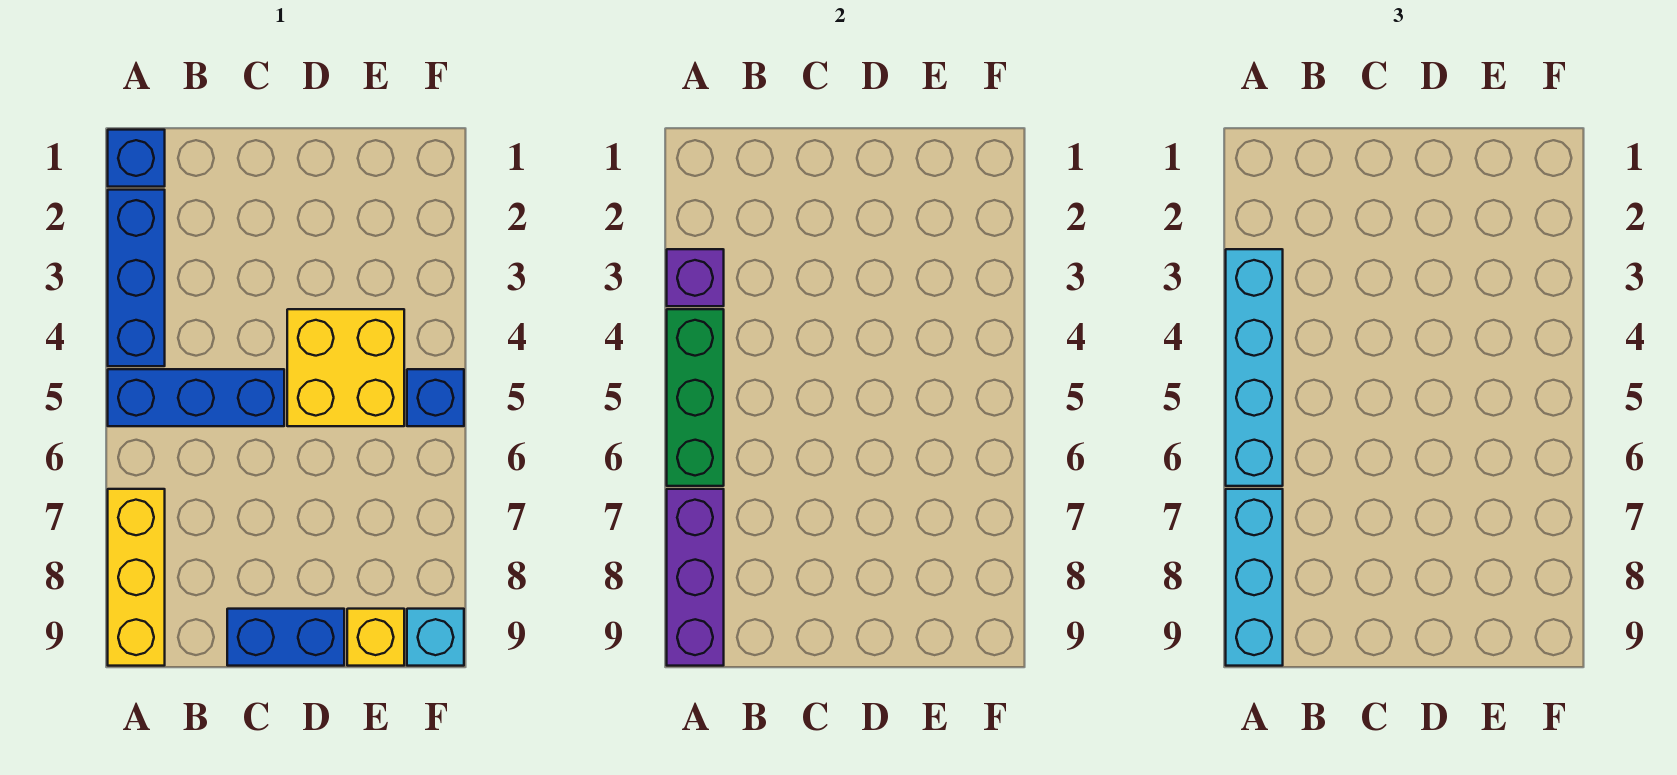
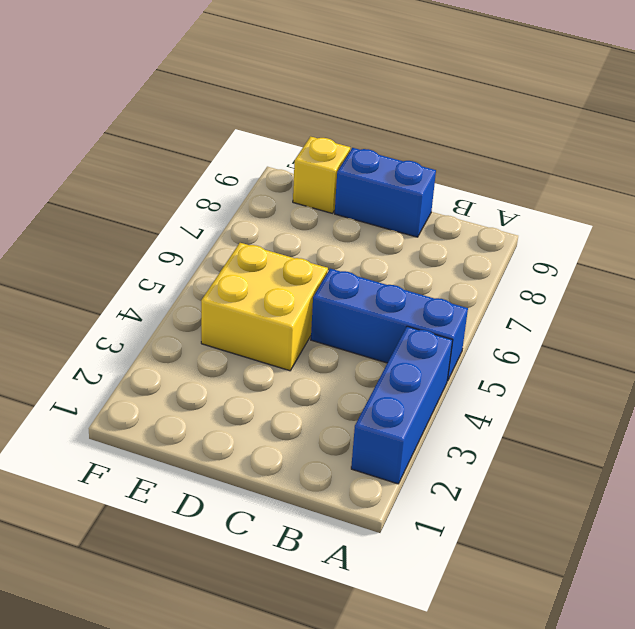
none -> blue 1x1 brick [108,130,165,187]
none -> yellow 1x3 brick [108,489,165,666]
none -> blue 1x1 brick [407,369,464,426]

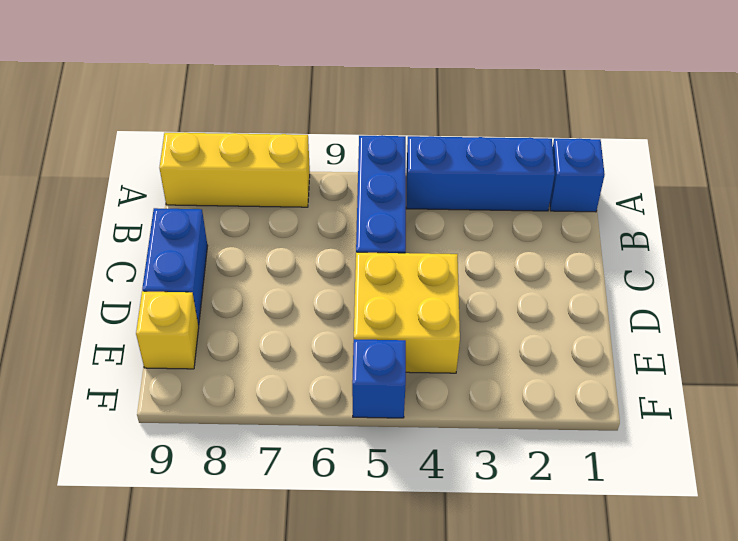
none -> cyan 1x1 brick [407,609,464,666]
none -> purple 1x1 brick [667,249,724,306]
none -> green 1x3 brick [667,309,724,486]

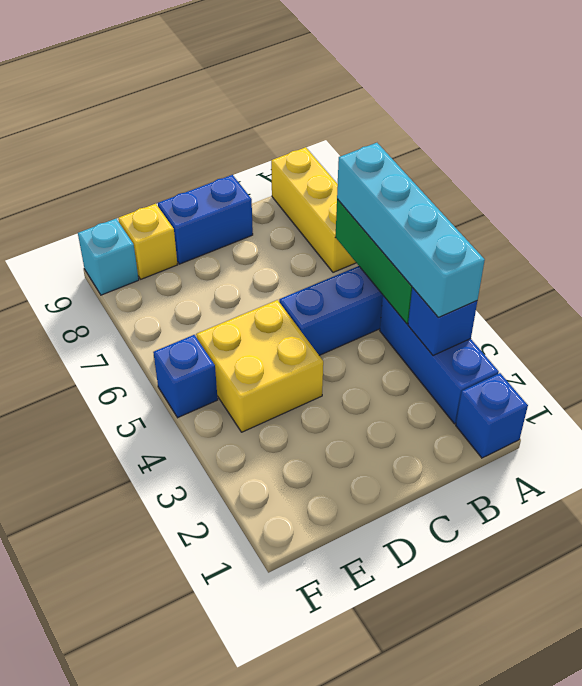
blue 1x1 brick [408,288,477,356] -> purple 1x1 brick [667,249,724,306]
none -> purple 1x3 brick [667,489,724,666]
none -> cyan 1x3 brick [1226,489,1283,666]

